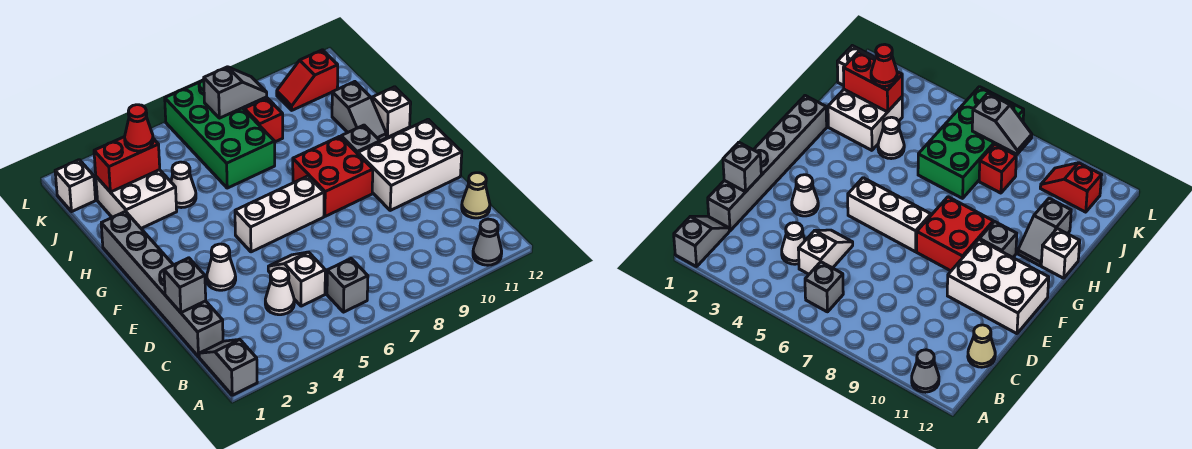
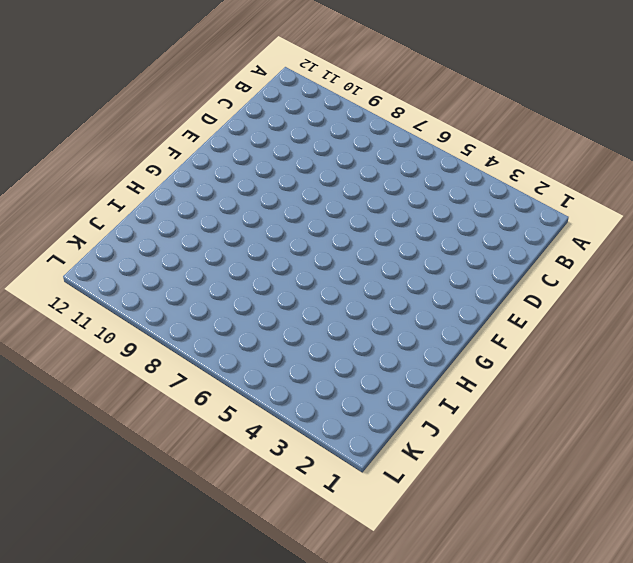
none -> grey 1x2 slope [199,339,257,395]
none -> grey 1x1 cone [473,219,502,265]
none -> grey 1x1 brick [327,259,368,312]

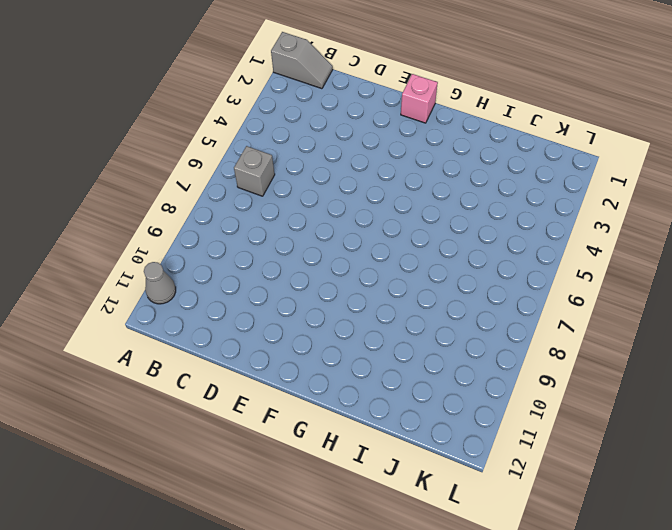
pink 1x1 brick [401,74,438,123] -> grey 1x6 brick [101,212,223,357]
none -> white 1x1 cone [265,268,294,315]
none -> white 1x2 slope [268,252,325,306]
none -> tan 1x1 cone [462,173,490,218]

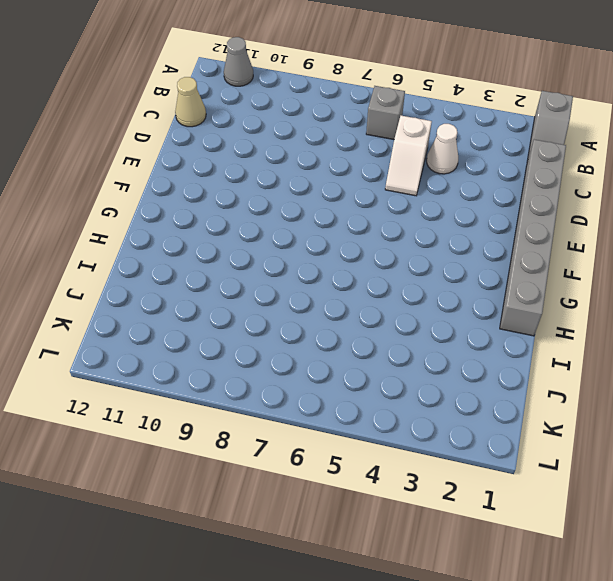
none -> white 1x1 cone [207,244,236,290]
none -> white 2x3 brick [358,119,462,210]
none -> white 1x3 brick [235,176,324,252]

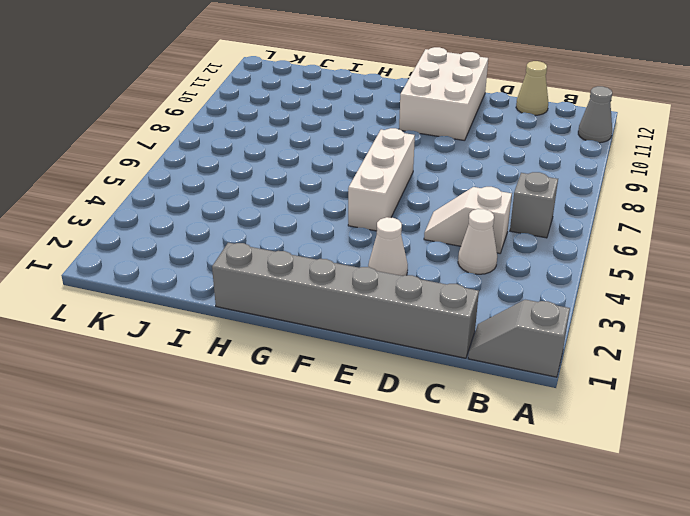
none -> red 2x2 brick [293,136,373,216]
none -> grey 1x1 brick [341,125,380,154]
none -> grey 1x2 slope [332,82,386,141]

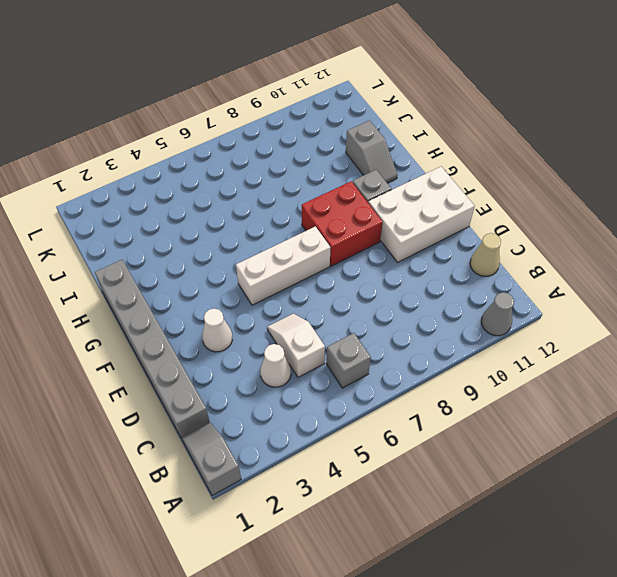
none -> white 1x1 brick [372,87,411,137]
none -> white 2x2 brick [96,170,177,228]
none -> white 1x1 cone [171,162,196,208]

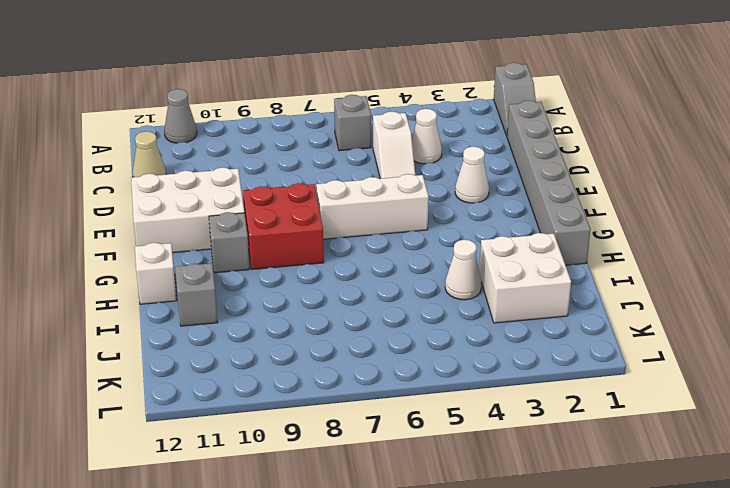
none -> green 2x4 brick [165,80,275,188]
none -> red 1x1 brick [244,98,283,142]
none -> white 1x1 brick [55,160,96,211]

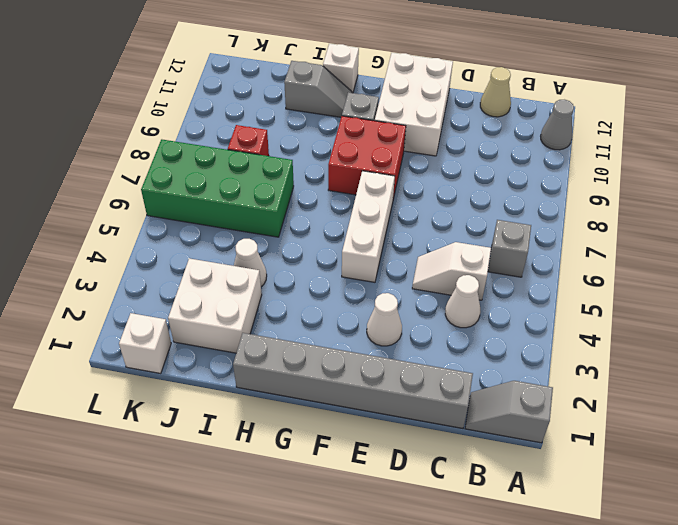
none -> red 1x2 slope [277,50,338,110]
none -> grey 1x1 brick [164,258,206,313]
none -> red 1x2 brick [94,137,160,192]

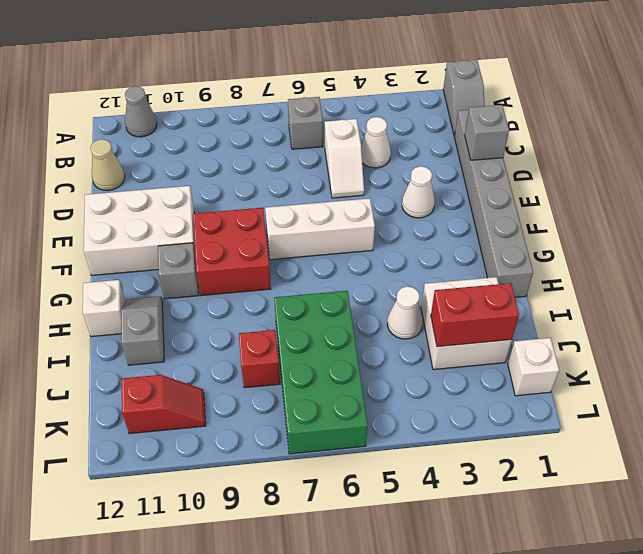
none -> grey 1x2 slope [204,67,267,118]
none -> red 1x1 cone [125,105,153,151]

